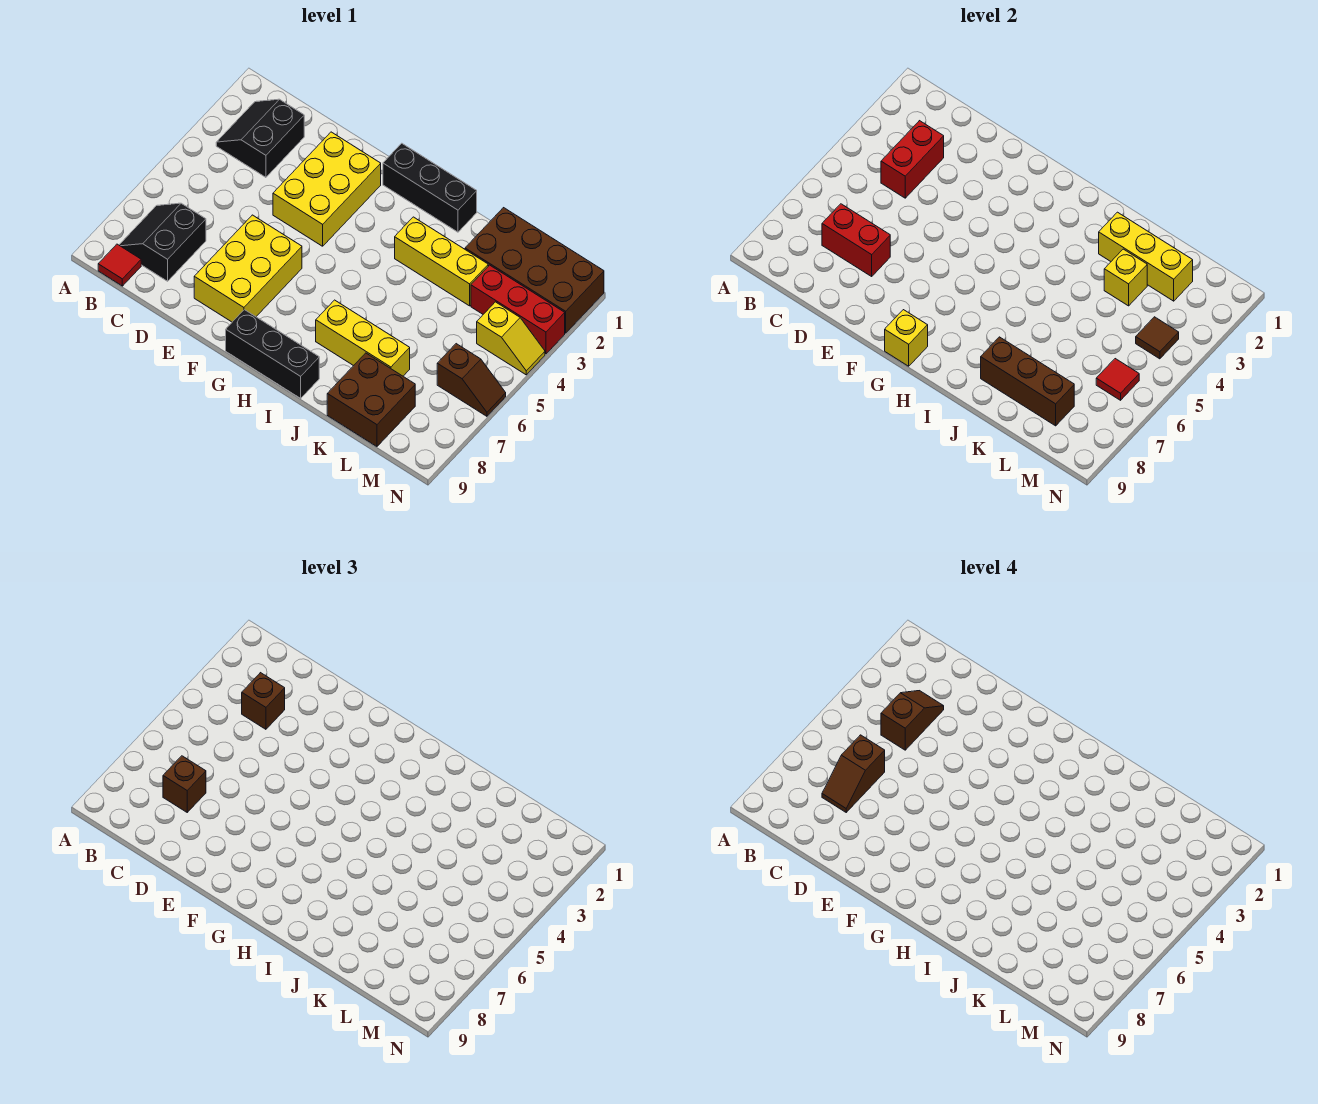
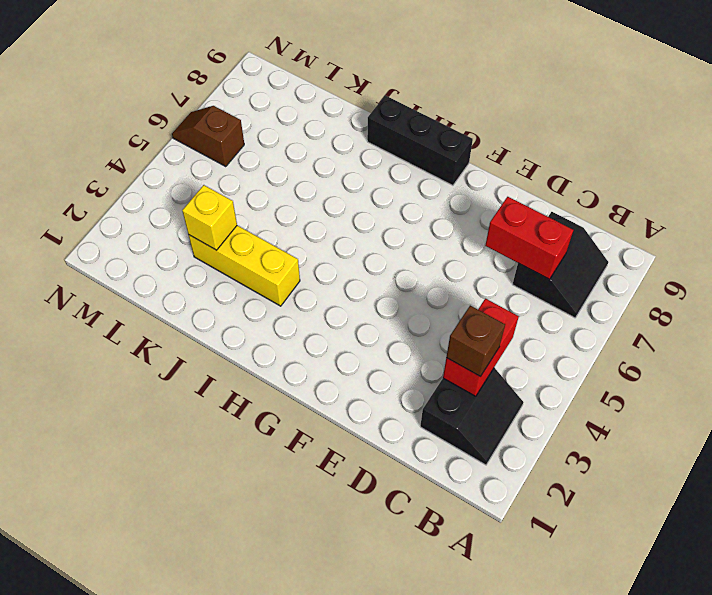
none -> red 1x1 tile [98,244,141,286]
none -> yellow 2x3 brick [273,132,381,246]
none -> yellow 2x3 brick [194,215,302,322]

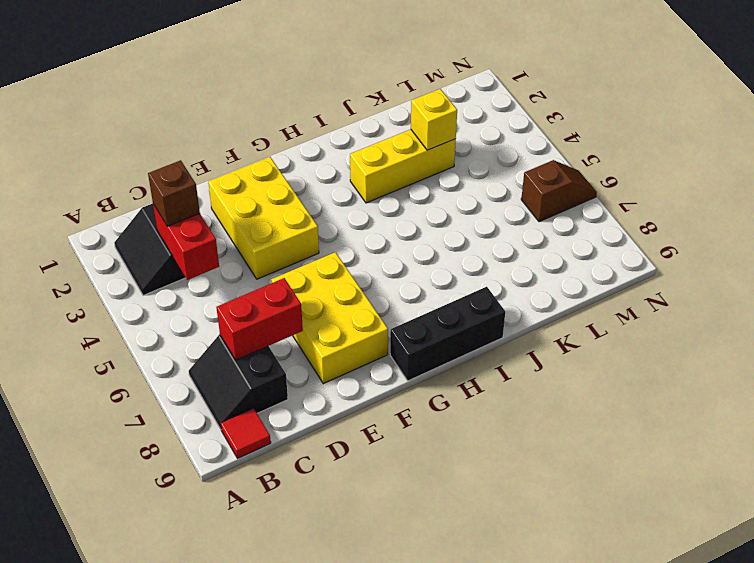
none -> black 1x3 brick [383,143,477,232]
none -> yellow 1x3 brick [316,300,410,376]
none -> brown 2x4 brick [465,208,604,333]

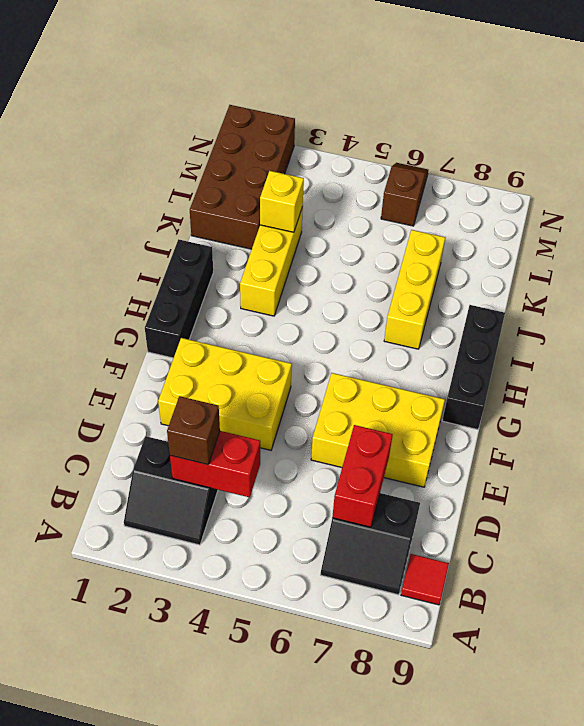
none -> brown 2x2 brick [327,353,415,446]
none -> red 1x3 brick [471,265,565,354]
none -> yellow 1x2 slope [477,302,545,375]

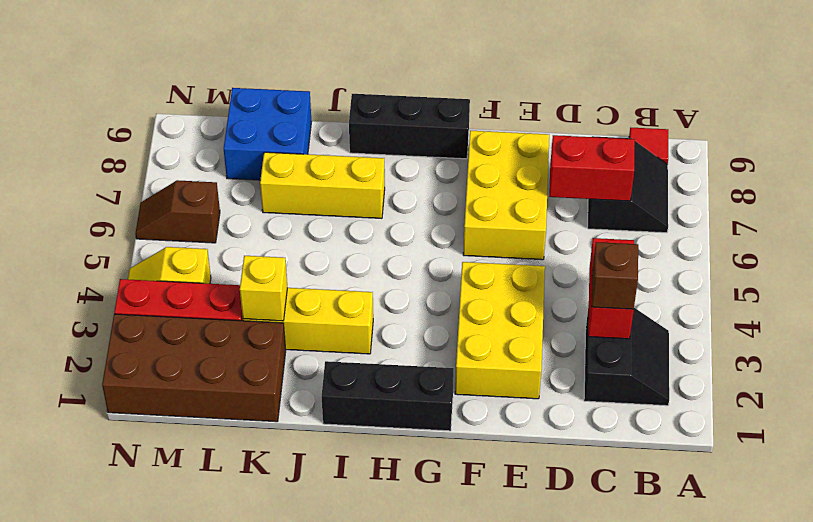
blue 2x2 brick [224,88,311,180] -> brown 2x2 brick [327,353,415,446]
none -> yellow 1x1 brick [885,310,928,366]
none -> yellow 1x3 brick [1099,212,1193,301]
none -> brown 1x3 brick [981,337,1074,426]

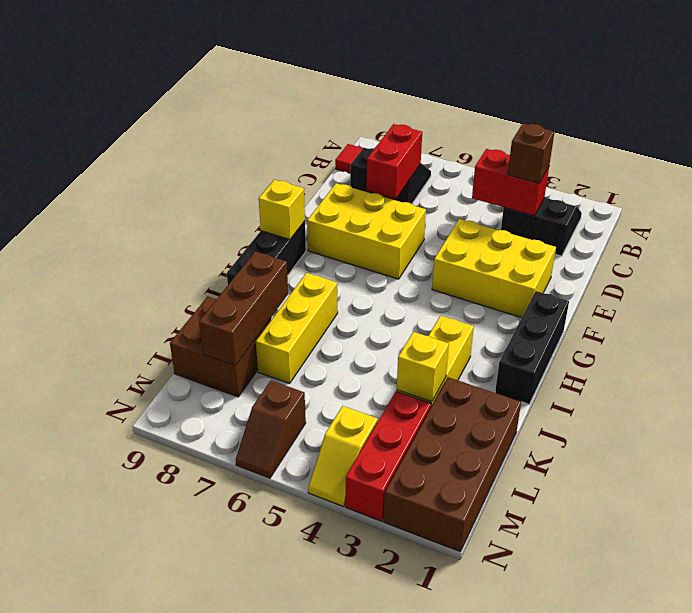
none -> yellow 1x3 brick [1099,212,1193,301]
none -> brown 1x1 tile [1136,317,1179,359]
none -> red 1x1 tile [1096,359,1139,400]

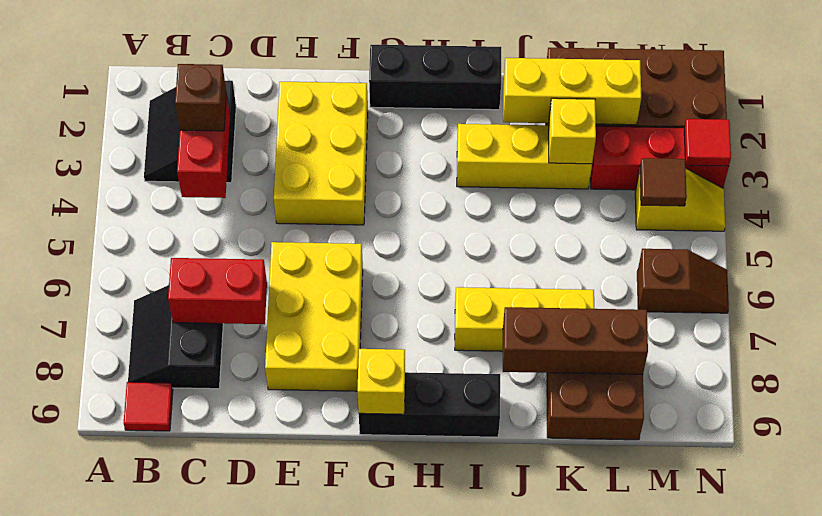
red 1x1 tile [684,119,731,166] -> red 1x1 tile moved to [1096,359,1139,400]
none -> brown 1x1 brick [163,756,206,812]
none -> brown 1x2 slope [881,691,944,750]
none -> brown 1x2 slope [822,735,885,812]

